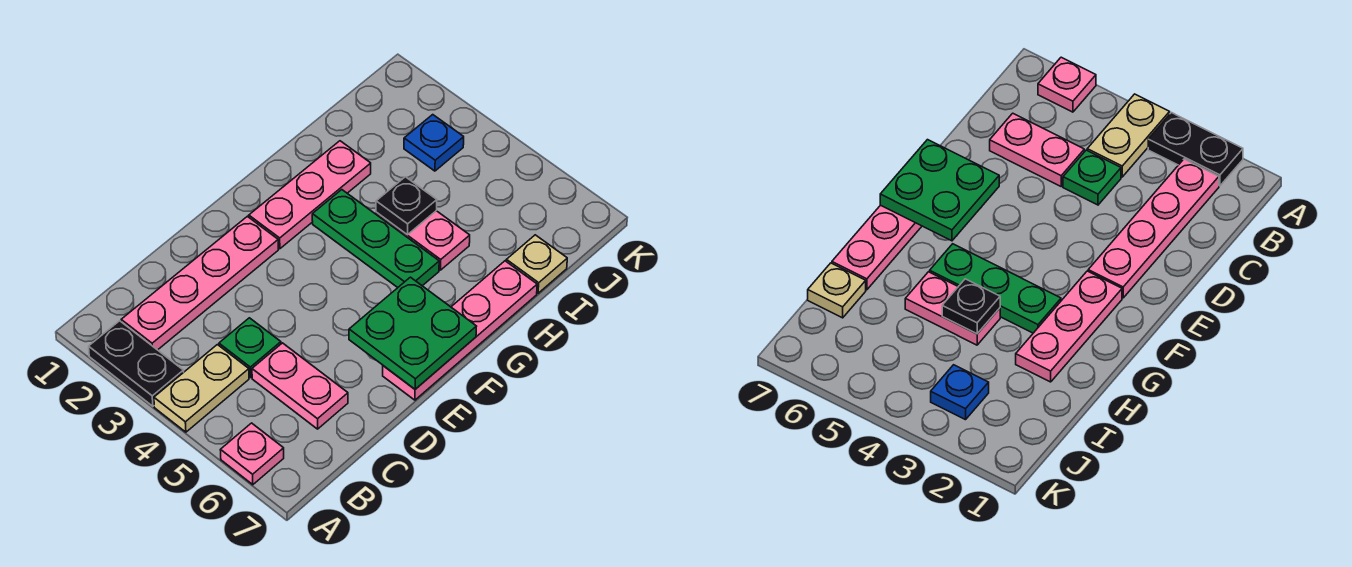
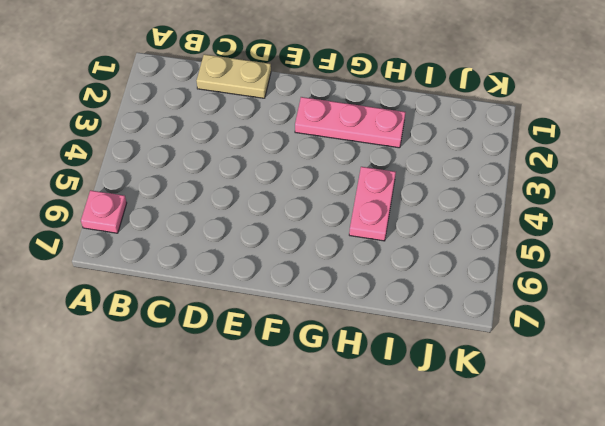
tan 1x2 plate [197,54,271,98] -> tan 1x2 plate moved to [154,345,249,432]
none -> black 1x2 plate [89,321,184,406]
none -> pink 1x4 plate [121,216,278,350]
none -> green 1x1 plate [219,318,281,378]

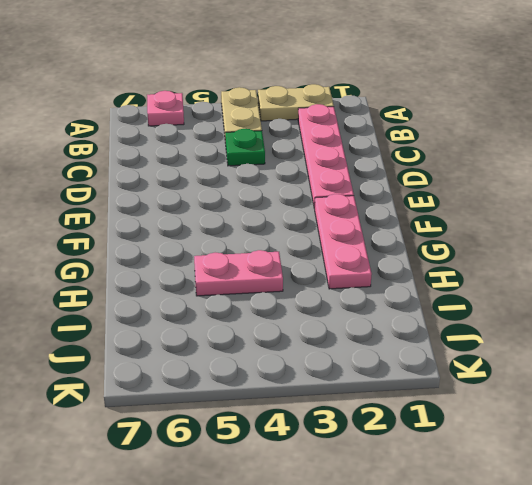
tan 1x2 plate [258,84,334,121] -> black 1x2 plate [89,321,184,406]
none -> pink 1x2 plate [252,343,348,429]
none -> pink 1x4 plate [383,261,537,400]
none -> green 1x3 plate [312,190,439,288]

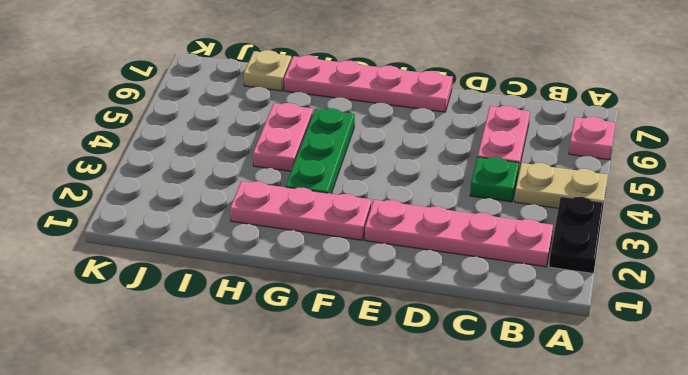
none -> blue 1x1 plate [404,115,464,171]
none -> green 2x2 plate [349,277,477,389]
none -> black 1x1 plate [376,177,437,235]

